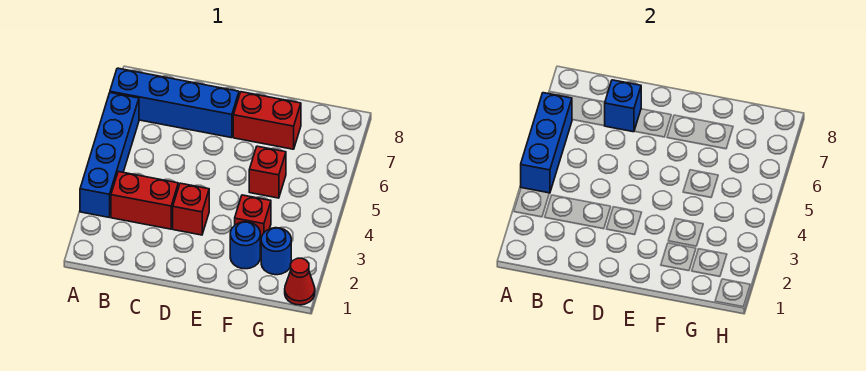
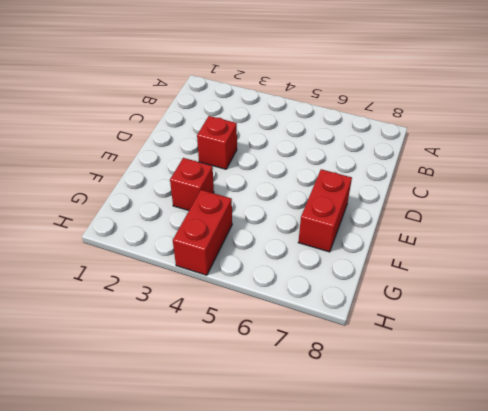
red 1x2 brick [173,190,232,275] -> red 1x2 brick moved to [111,172,178,229]
none -> blue 1x4 brick [80,93,139,217]
none -> blue 1x4 brick [110,68,239,138]
none -> blue 1x1 round brick [230,222,260,269]

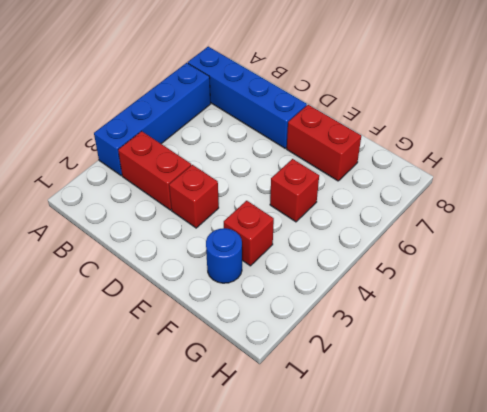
none -> blue 1x1 round brick [261,228,291,275]
none -> red 1x1 cone [285,258,315,305]
none -> blue 1x3 brick [521,93,572,193]

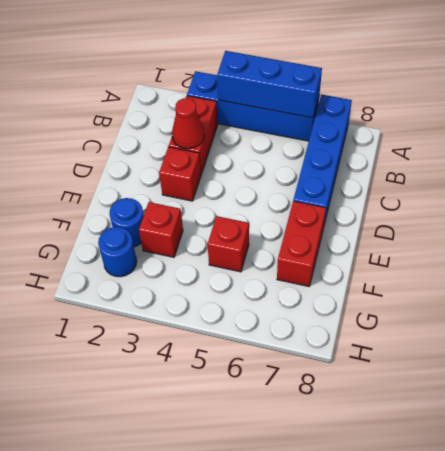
red 1x1 cone [172,98,204,149] -> red 1x1 cone moved to [285,258,315,305]
none -> blue 1x1 brick [605,80,641,132]

